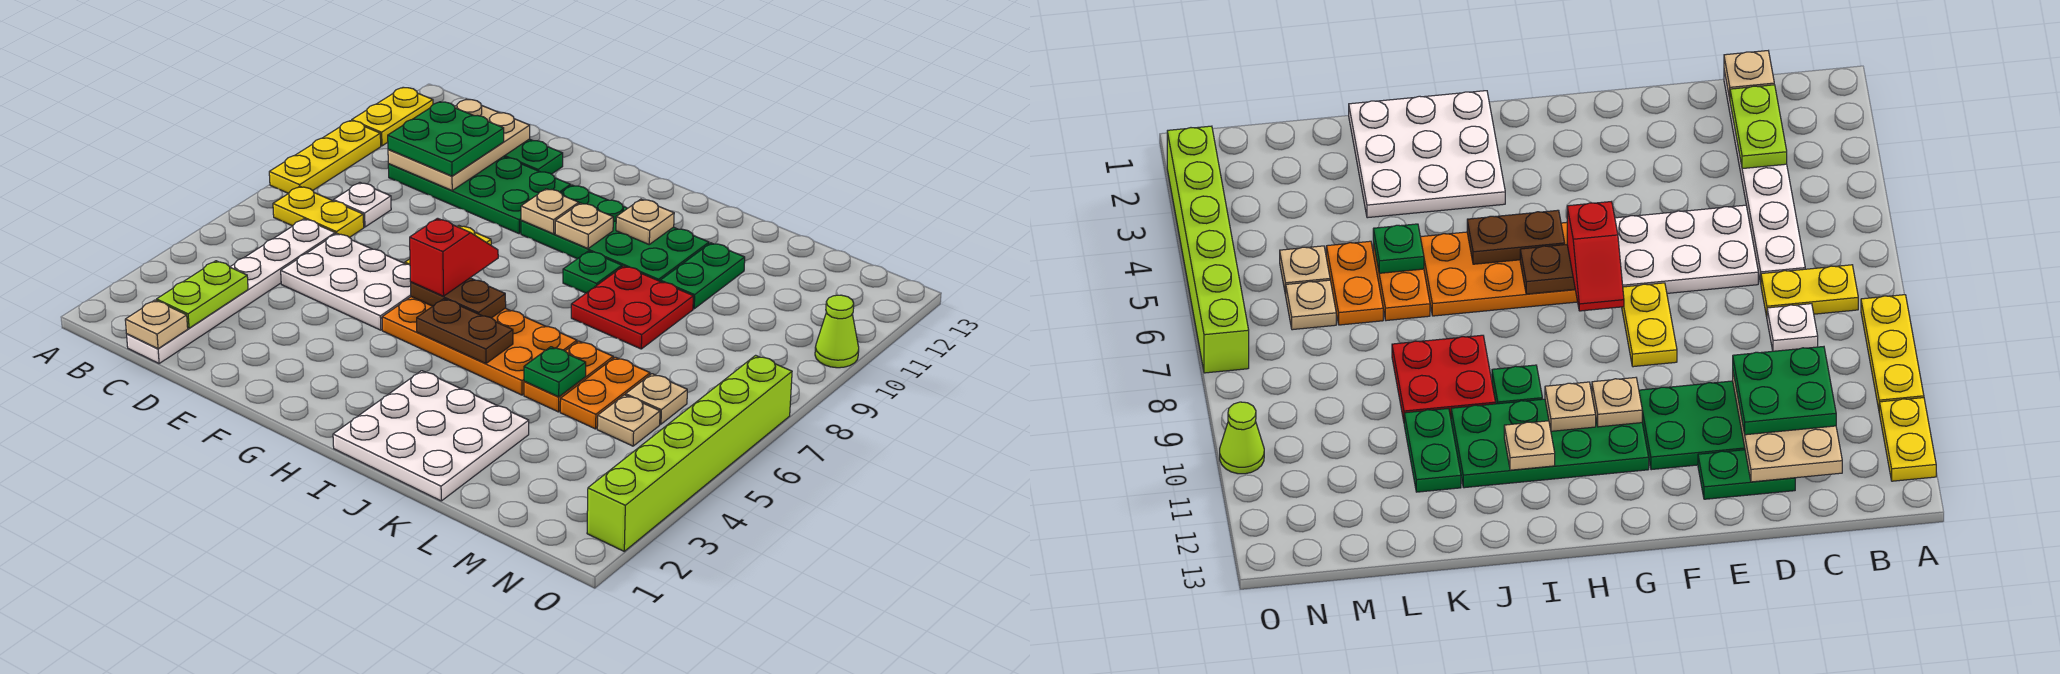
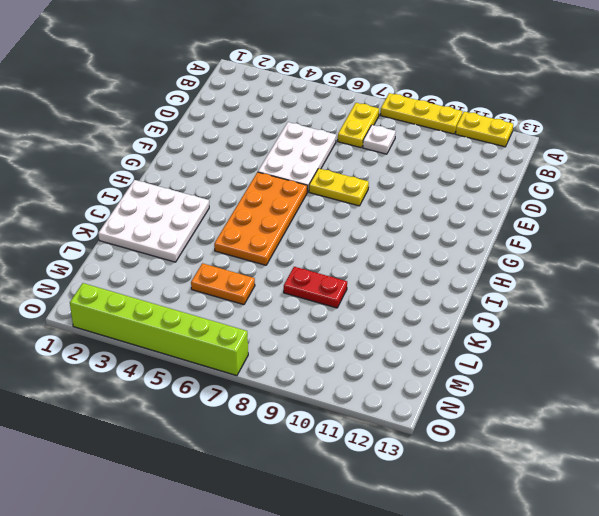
red 1x2 plate [284,267,347,308] -> red 2x2 plate [571,266,693,349]
none -> white 1x6 plate [127,219,335,363]
none -> green 2x4 plate [388,156,571,234]
none -> green 1x2 plate [504,139,563,174]
none -> green 2x4 plate [521,185,709,281]

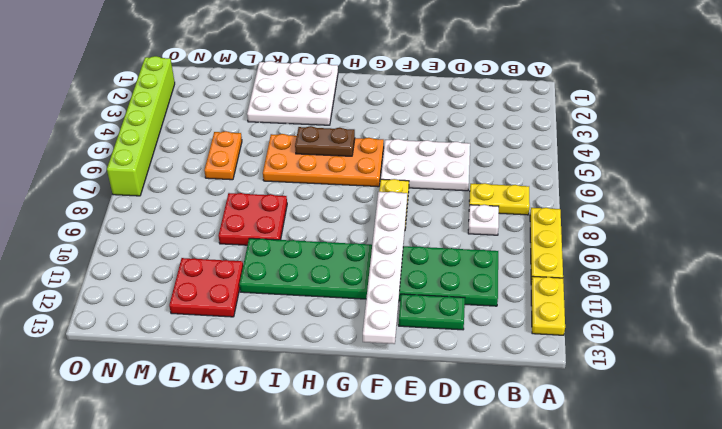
white 1x6 plate [363,192,407,344] -> white 1x6 plate moved to [127,219,335,363]
red 2x2 plate [169,258,243,317] -> green 1x2 plate [660,243,745,309]
none -> green 1x1 plate [563,251,622,293]
none -> orange 1x2 plate [524,341,613,412]
none -> tan 1x1 plate [597,395,660,446]
none -> tan 1x1 plate [626,374,687,424]

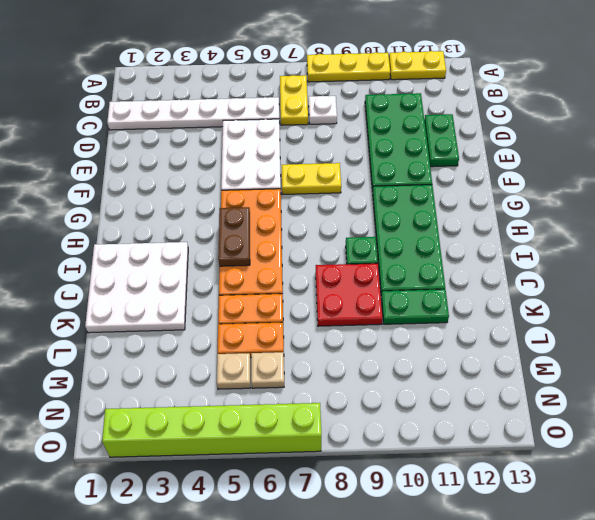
none -> lime 1x1 cone [815,295,859,368]
none -> tan 1x1 plate [125,300,188,349]
none -> lime 1x2 plate [157,261,248,328]
none -> tan 2x3 plate [388,99,530,190]

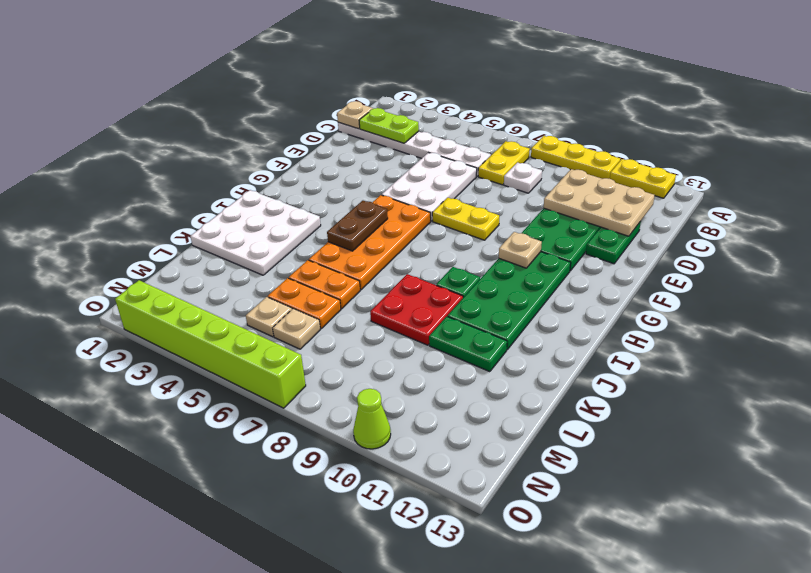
none -> brown 1x2 plate [411,278,506,318]
none -> tan 1x1 plate [555,203,613,249]
none -> tan 1x1 plate [616,199,674,244]
none -> green 1x1 plate [524,347,586,397]

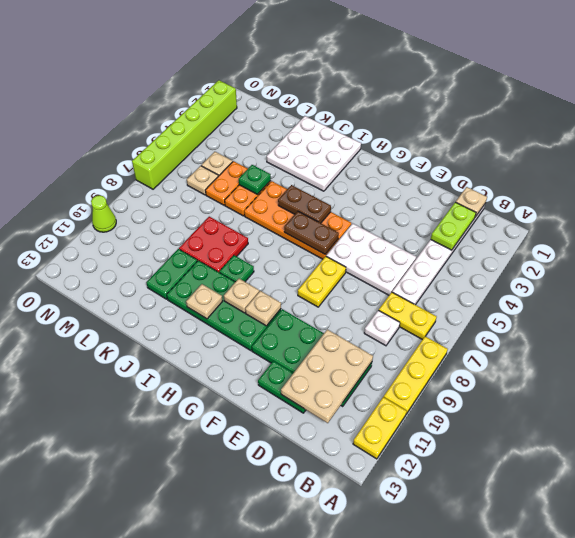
none -> green 2x2 plate [388,102,504,176]
none -> red 1x2 slope [410,218,498,296]

